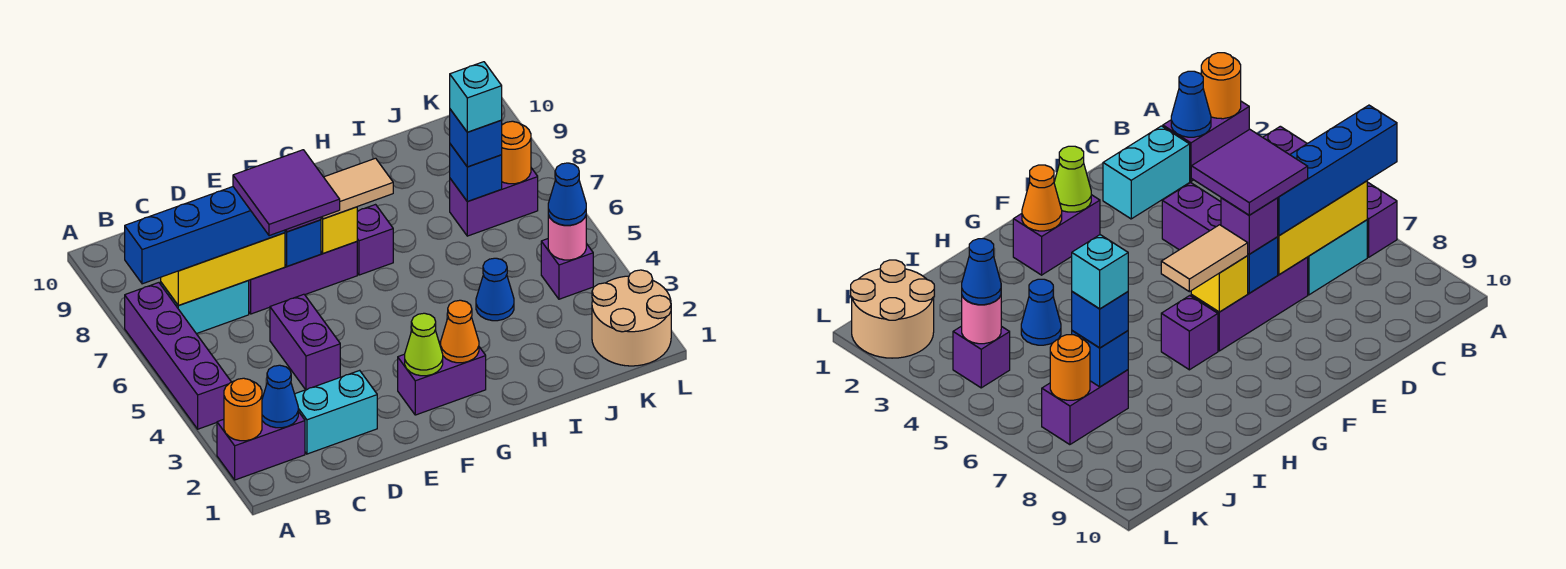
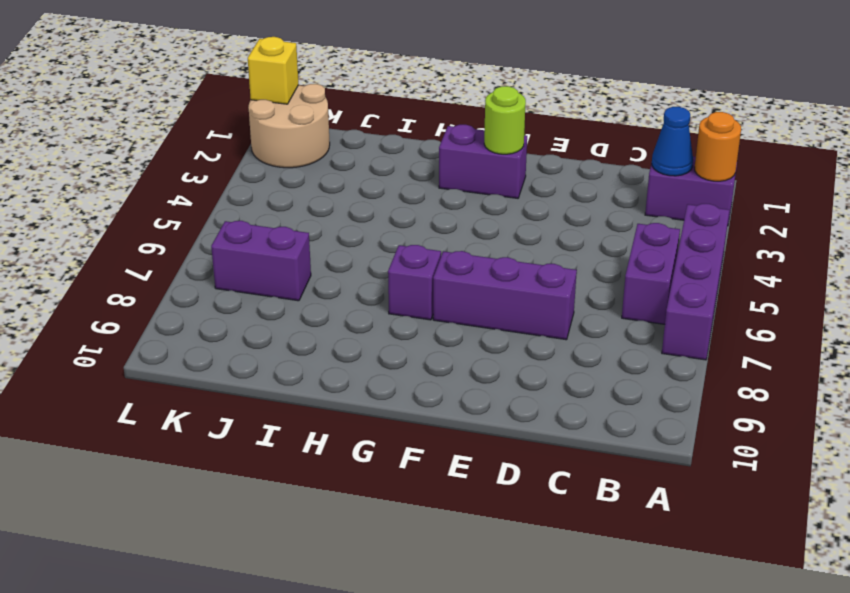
purple 1x2 brick [622,223,680,324] -> purple 1x2 brick moved to [270,294,340,390]
lime 1x1 round brick [484,86,526,154] -> lime 1x1 cone [405,313,443,376]
yellow 1x1 brick [248,37,298,104] -> yellow 1x1 brick moved to [321,207,357,253]
none -> cyan 1x2 brick [161,281,249,334]
none -> cyan 1x2 brick [295,370,377,454]
none -> blue 1x1 cone [476,258,514,321]

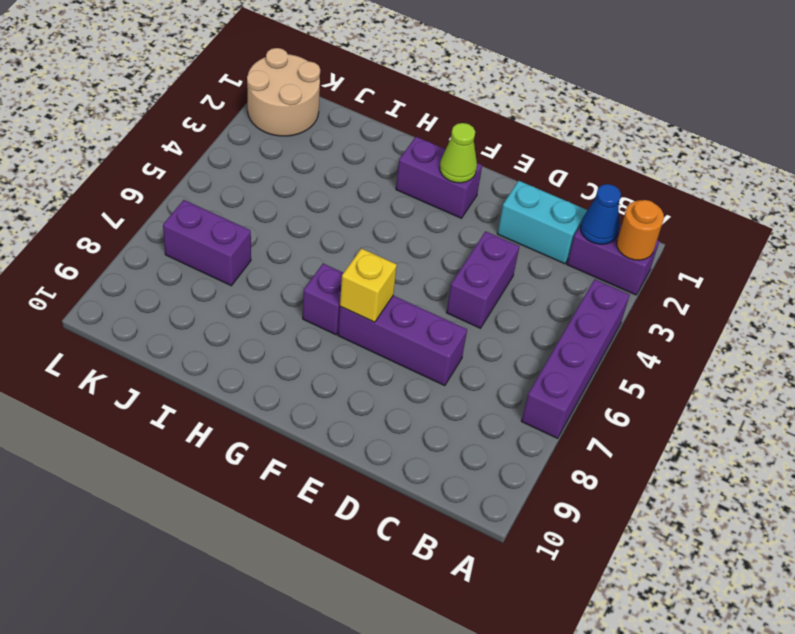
none -> cyan 1x2 brick [161,281,249,334]
none -> blue 1x1 cone [476,258,514,321]
none -> purple 1x1 brick [541,239,593,299]

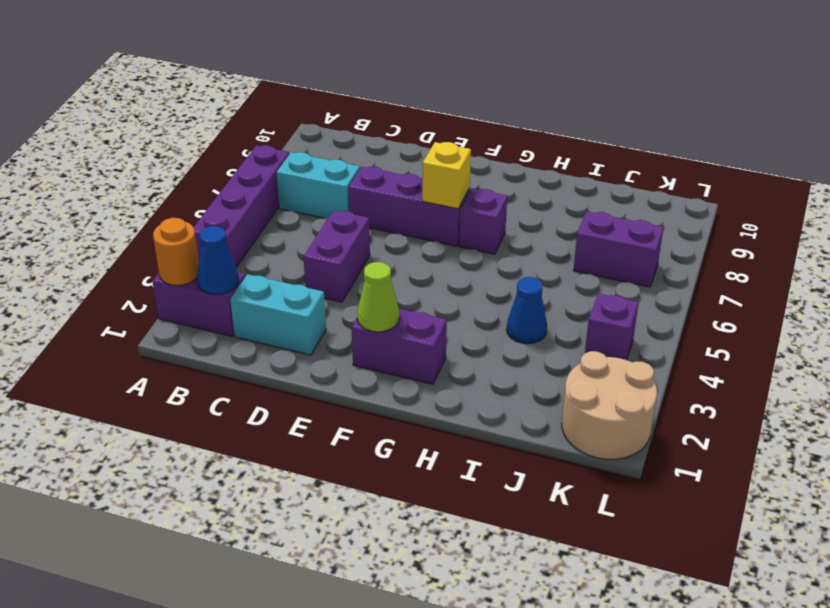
none -> yellow 1x3 brick [161,233,285,306]
none -> blue 1x1 brick [285,220,321,266]
none -> orange 1x1 cone [441,300,479,363]

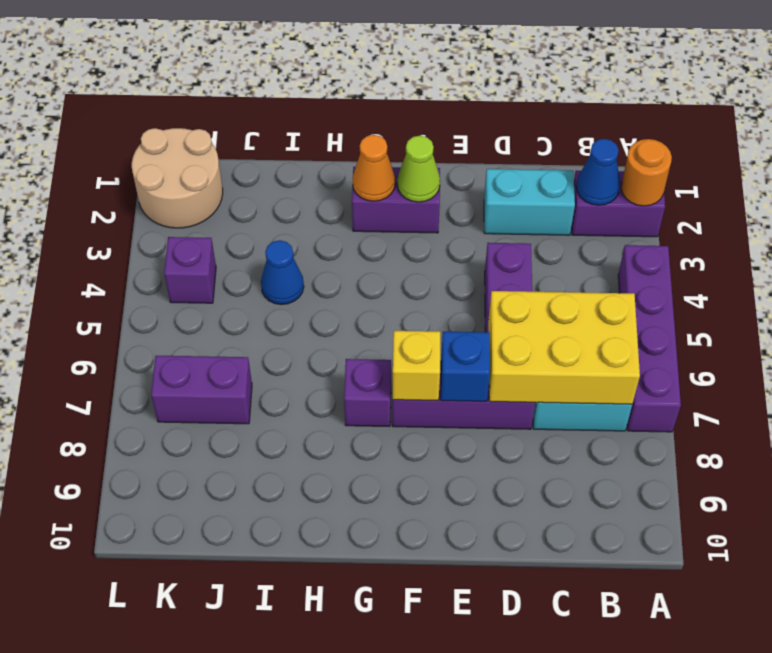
yellow 2x3 brick [488,291,640,404] -> yellow 1x3 brick [161,233,285,306]
none -> blue 1x1 brick [450,144,502,202]
none -> pink 1x1 round brick [548,215,586,260]
none -> orange 1x1 round brick [502,121,531,184]

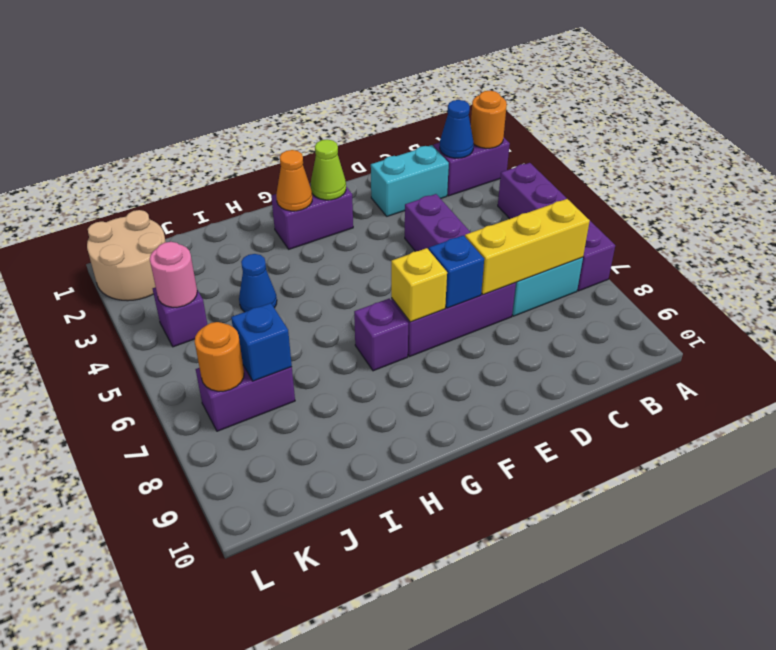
none -> blue 1x4 brick [125,187,285,284]
none -> purple 1x1 brick [1221,198,1278,254]
none -> tan 1x2 tile [322,158,393,219]

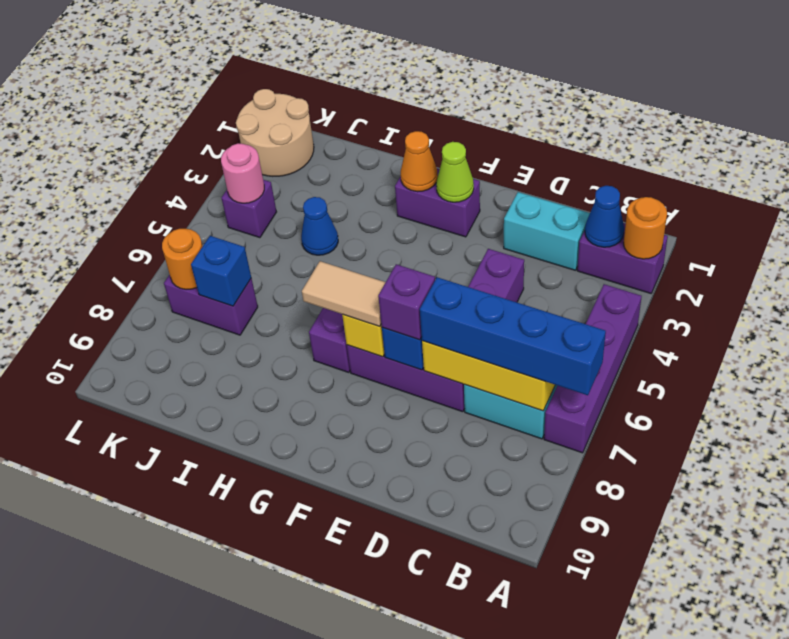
none -> blue 1x1 brick [450,109,502,167]
none -> blue 1x1 cone [548,163,586,225]
none -> purple 2x2 tile [233,150,340,236]

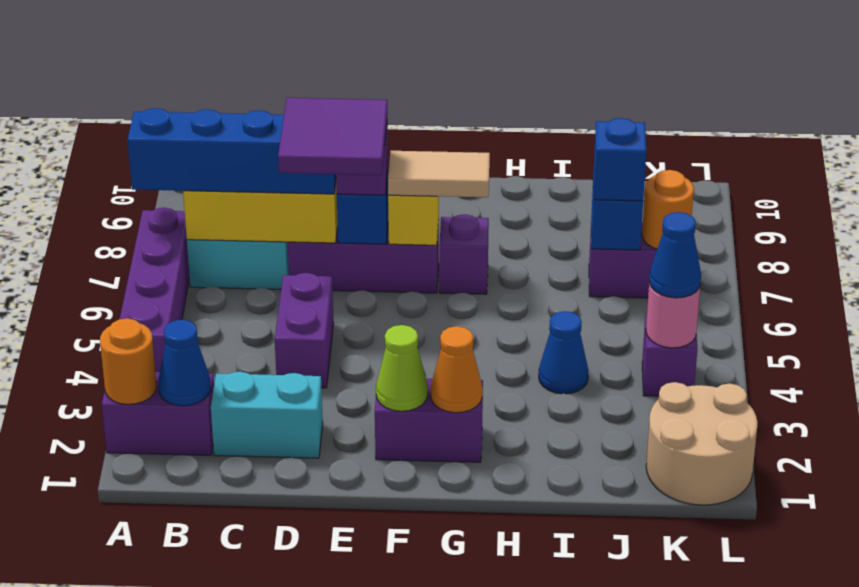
none -> cyan 1x1 brick [450,62,502,132]

